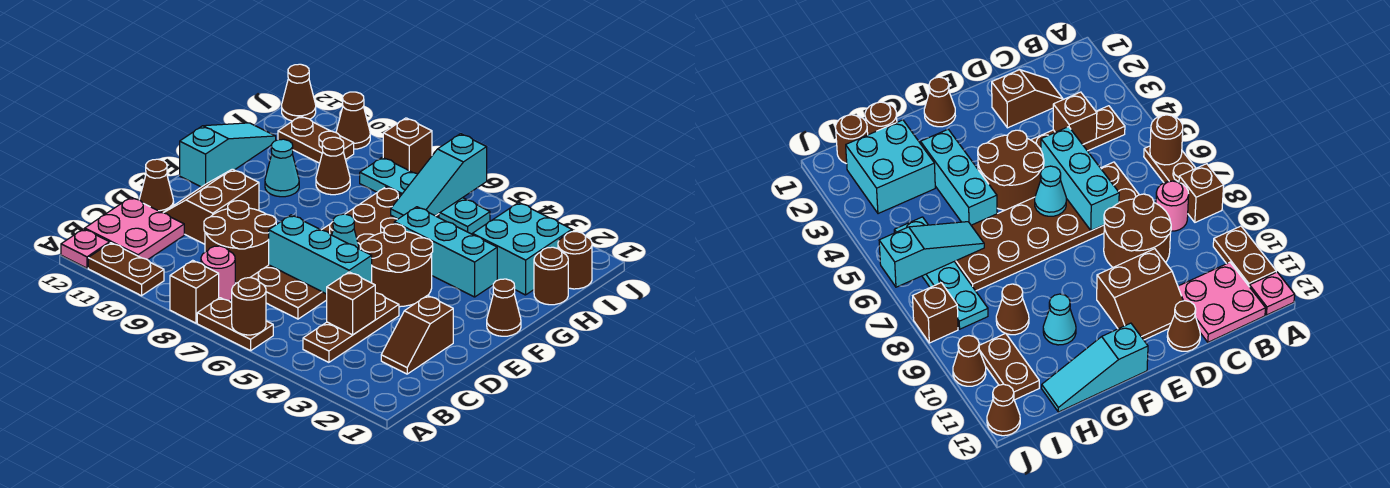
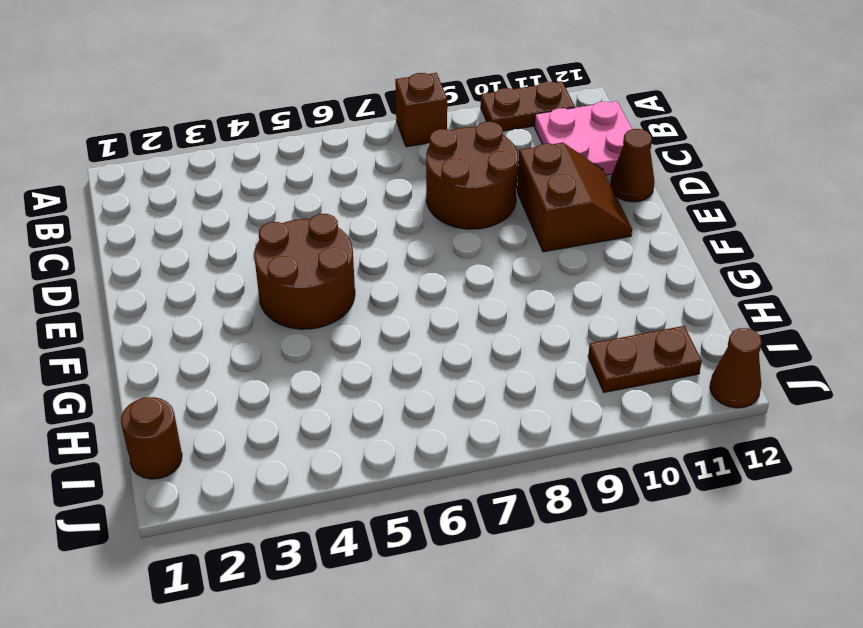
none -> brown 1x2 plate [197,298,273,351]
none -> pink 1x1 plate [61,229,110,268]
none -> brown 1x3 plate [303,293,399,362]
none -> pink 1x1 round brick [201,246,235,301]

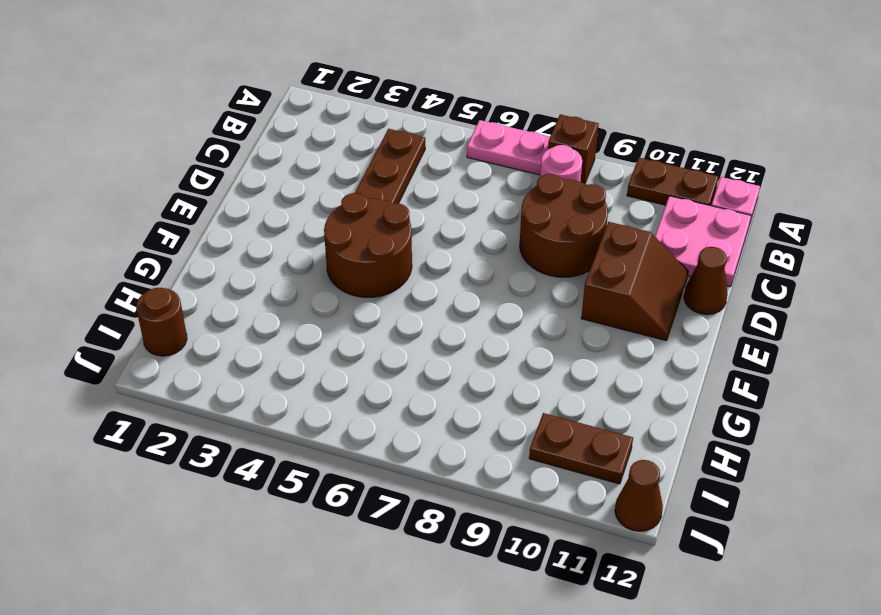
pink 1x2 plate [467,120,550,175] -> brown 1x2 plate [197,298,273,351]
none -> brown 1x2 slope [381,295,453,374]
none -> brown 2x6 plate [250,187,439,319]
none -> brown 1x1 cone [487,279,521,336]
none -> cyan 1x3 slope [180,123,276,187]

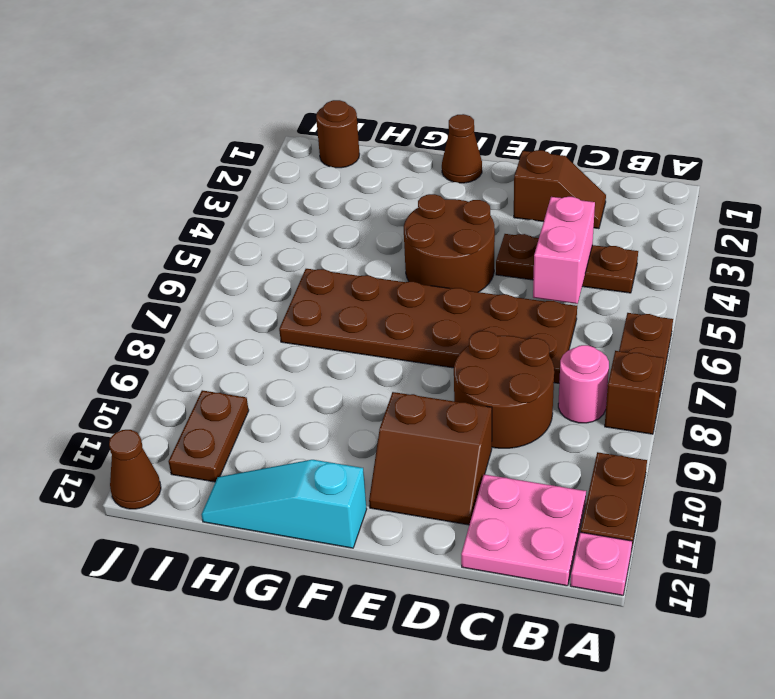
pink 1x2 brick [533,197,595,304] -> brown 1x1 brick [327,272,375,335]
none -> brown 1x1 cone [139,159,174,213]
none -> cyan 1x3 brick [394,207,497,297]
none -> cyan 1x1 cone [265,139,299,197]
none -> brown 1x1 round brick [534,247,568,305]

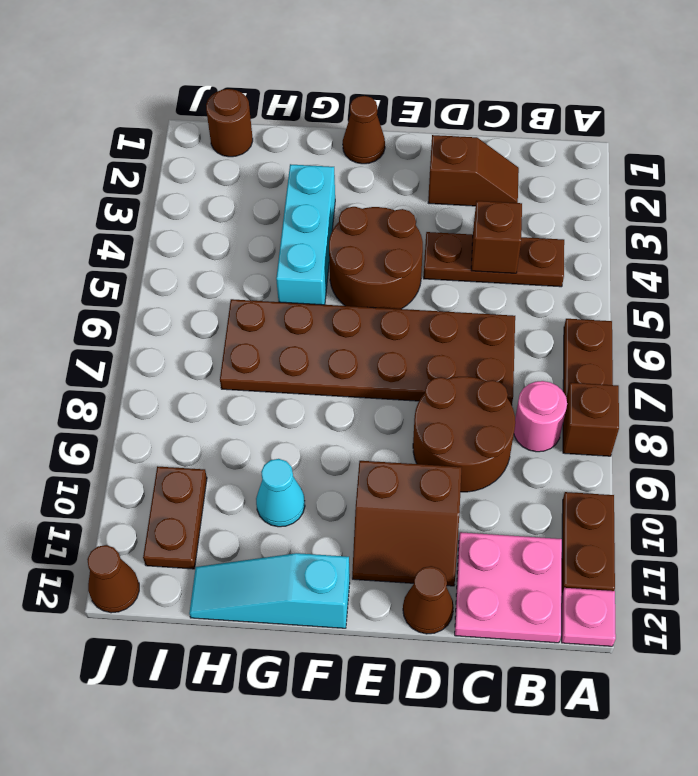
none -> brown 1x1 round brick [534,247,568,305]
none -> cyan 2x2 brick [472,203,572,295]
none -> brown 1x1 cone [316,137,350,195]
none -> cyan 1x4 plate [360,157,490,234]

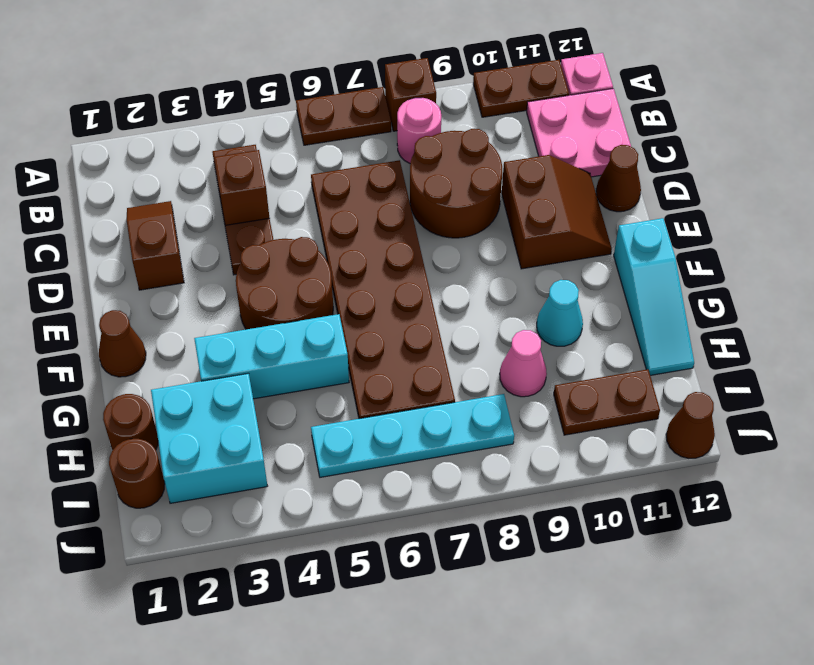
pink 1x1 cone [500,330,547,397] -> brown 1x1 cone [316,137,350,195]
none -> brown 1x1 brick [383,118,432,174]
none -> brown 1x1 cone [336,92,370,149]
none -> brown 1x1 round brick [232,278,266,335]
none -> cyan 1x3 brick [269,215,372,294]

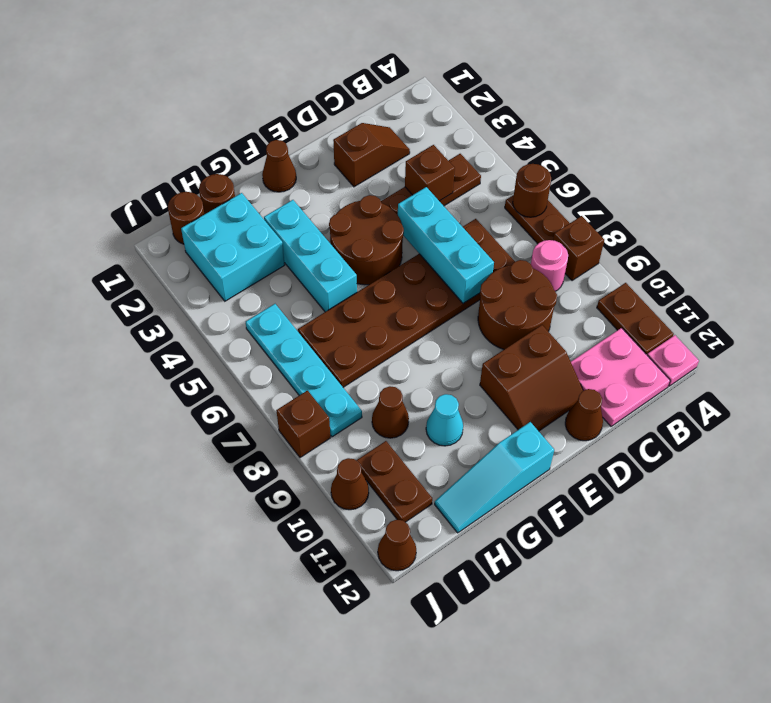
none -> cyan 1x1 cone [332,214,359,249]
none -> cyan 1x3 slope [391,134,487,219]

